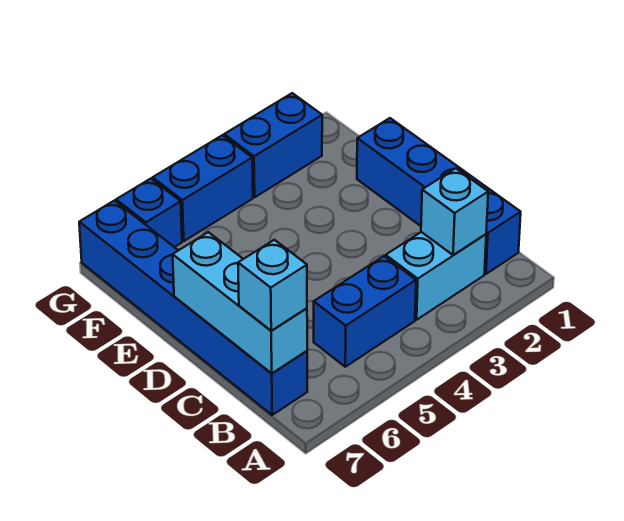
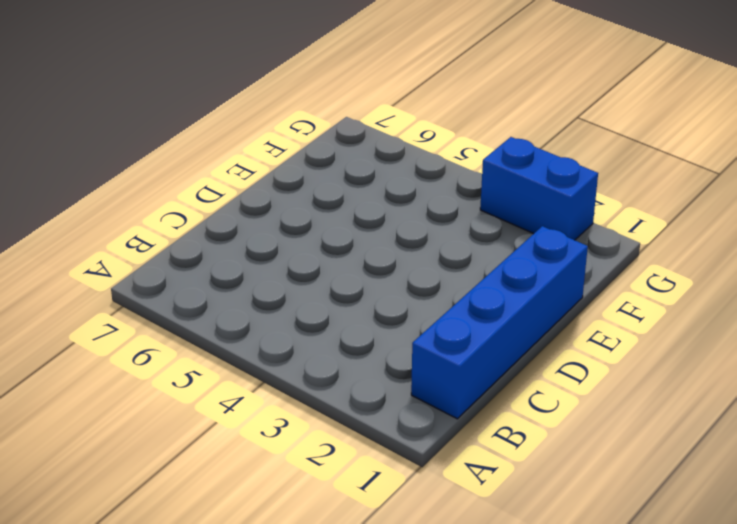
none -> cyan 1x2 brick [386,232,486,320]
none -> blue 1x2 brick [314,256,416,367]

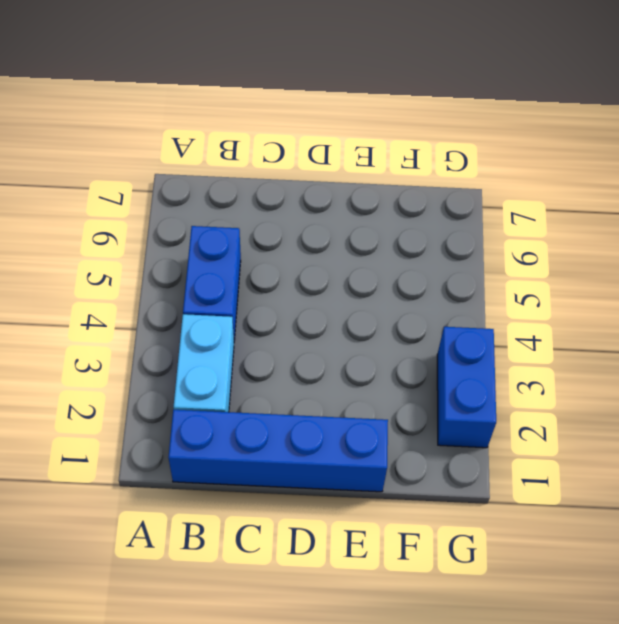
none -> blue 1x6 brick [79,201,307,415]
none -> blue 1x2 brick [153,135,253,241]

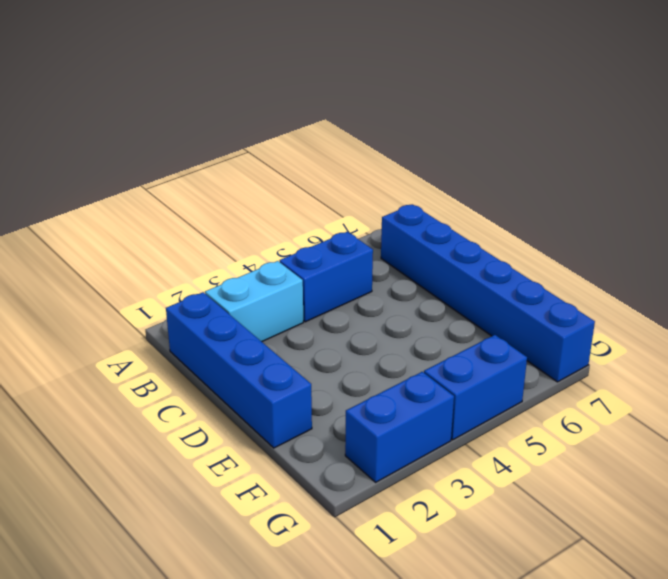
none -> blue 1x1 brick [116,179,182,247]
none -> cyan 1x1 brick [421,168,488,255]

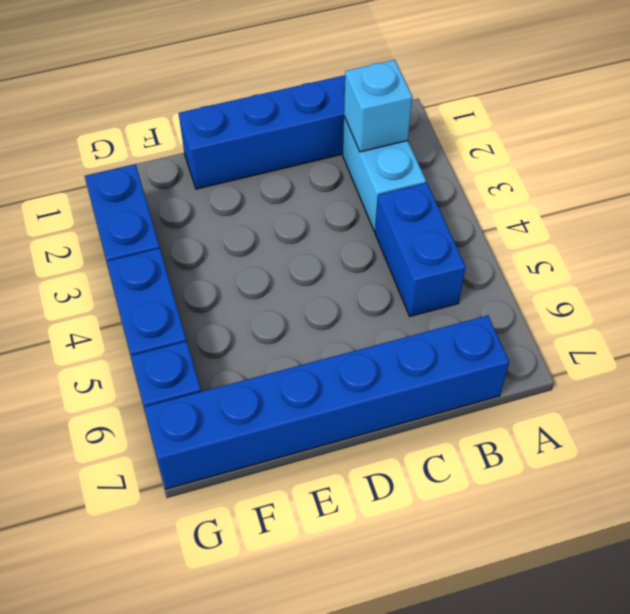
none -> cyan 1x3 brick [173,232,307,373]
none -> cyan 1x1 brick [238,240,307,331]

